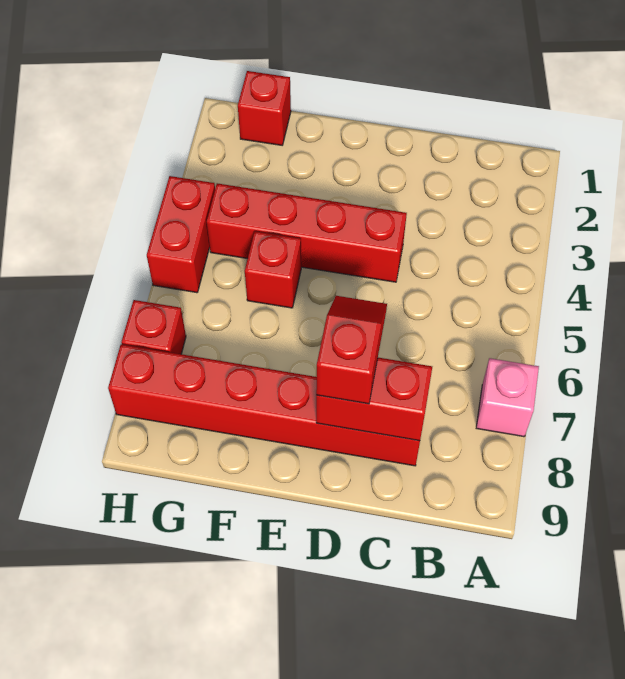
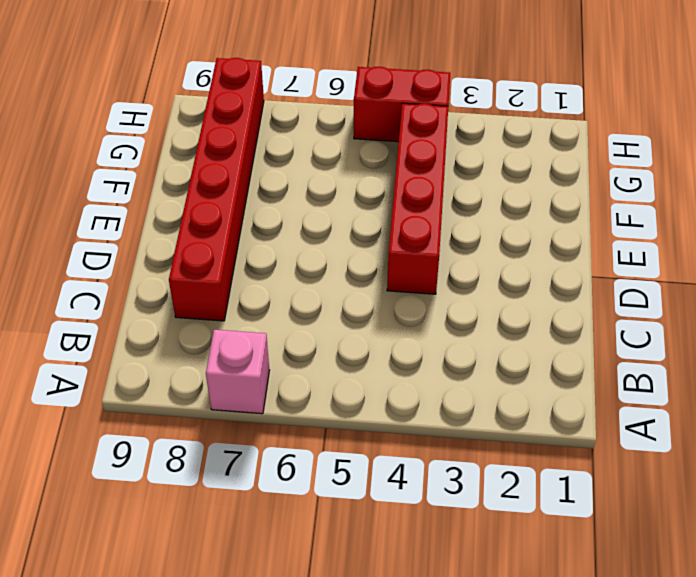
none -> red 1x1 brick [245,231,301,308]
none -> red 1x1 brick [238,71,291,145]

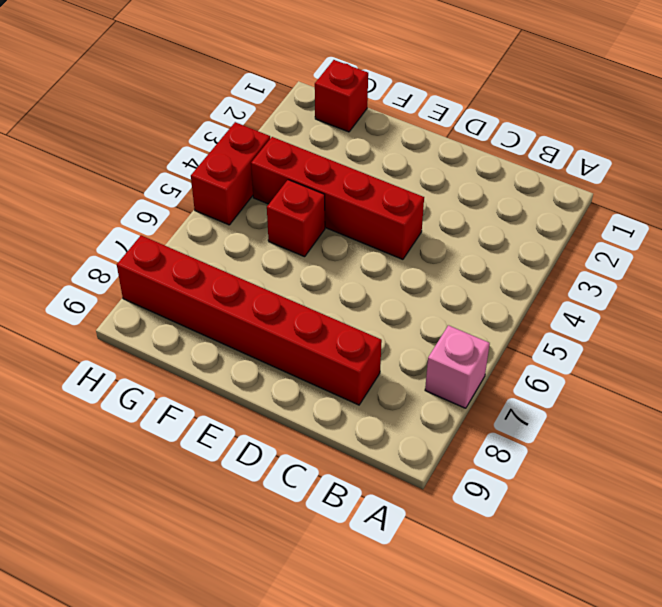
none -> red 1x1 brick [121,300,186,354]
none -> red 1x2 brick [316,358,432,441]

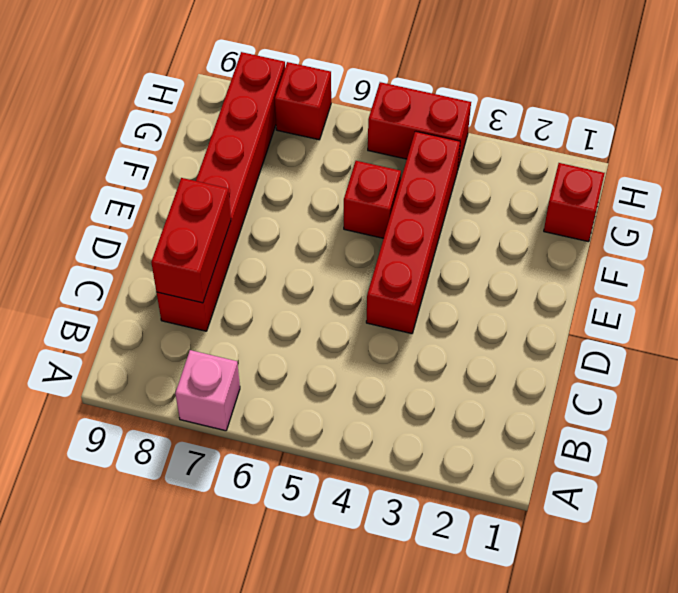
none -> red 1x2 slope [316,296,387,404]

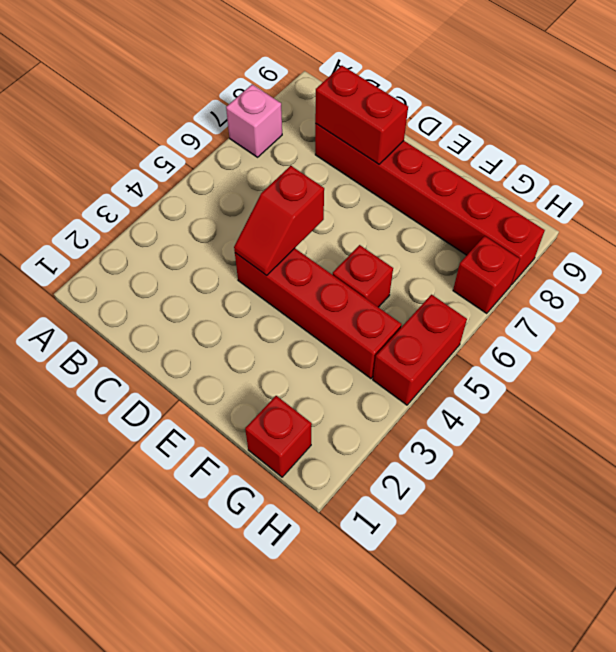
red 1x2 slope [234,166,324,275] -> red 1x2 slope moved to [316,296,387,404]

